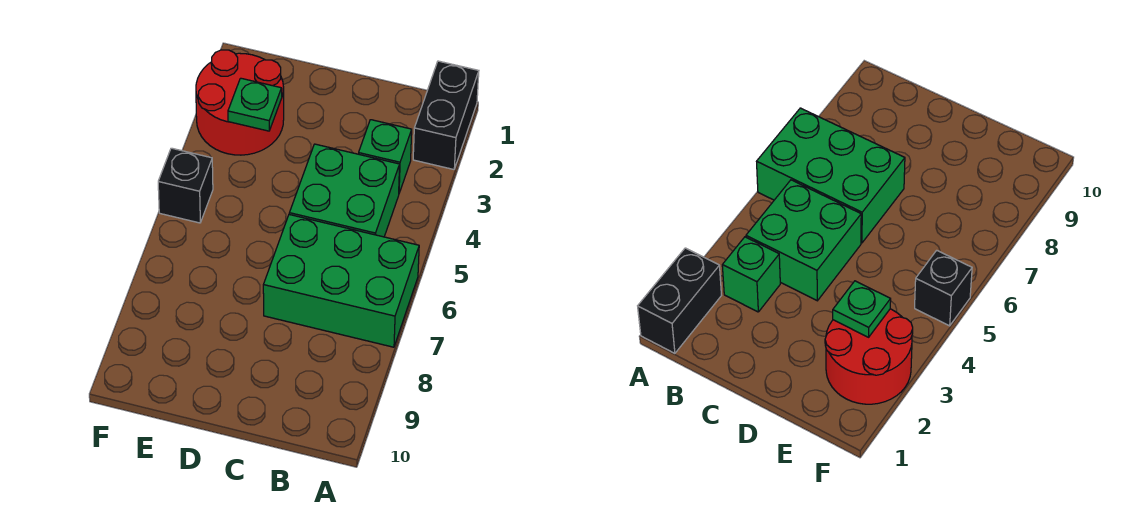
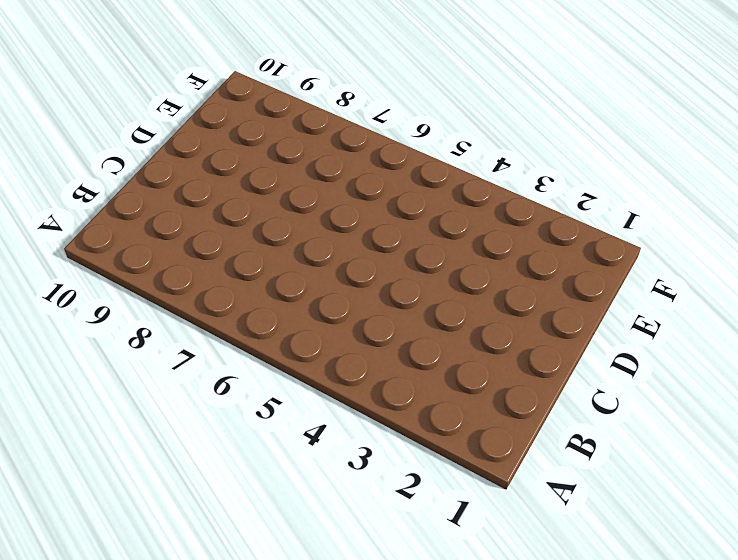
none -> black 1x2 brick [413,61,479,169]
none -> green 2x3 brick [263,215,419,347]

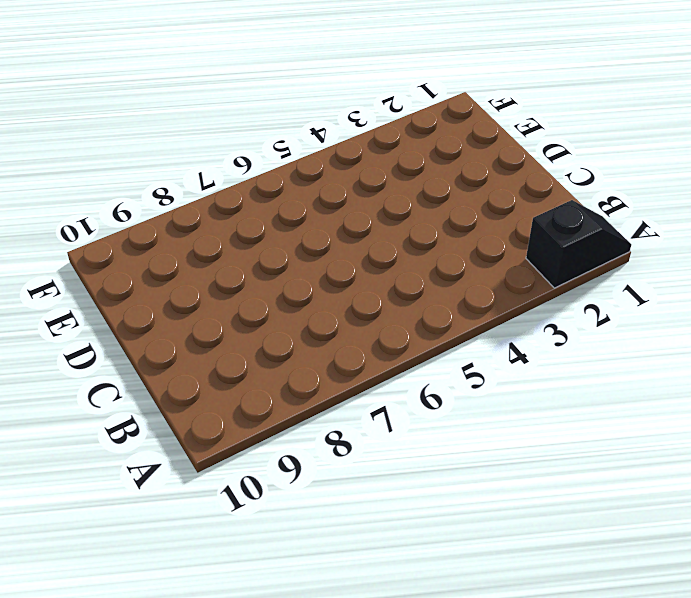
black 1x2 slope [526,200,631,288] -> black 1x2 brick [413,61,479,169]
none -> green 2x3 brick [263,215,419,347]
none -> green 1x1 brick [359,120,412,193]

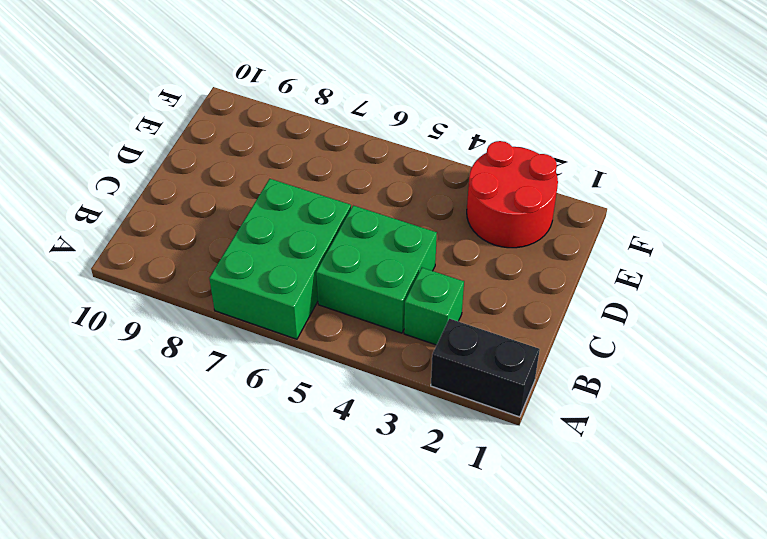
none -> black 1x1 brick [158,148,213,223]
none -> green 1x1 plate [228,78,282,131]

